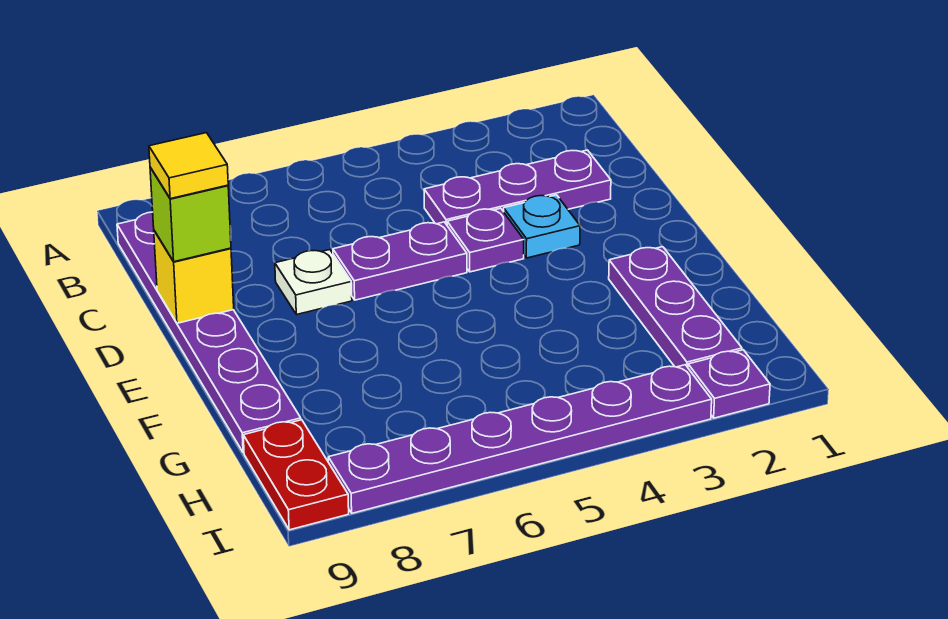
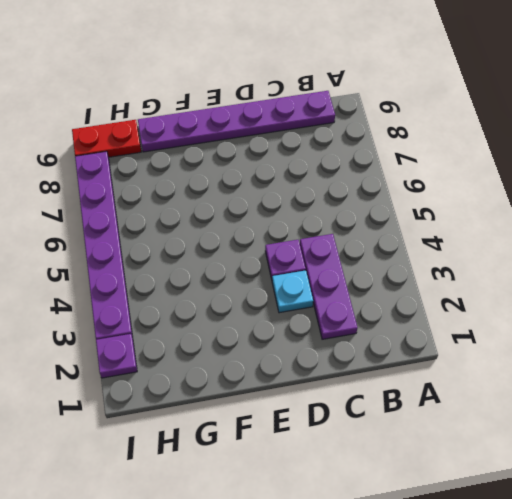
none -> purple 1x2 plate [333,222,467,300]
none -> white 1x1 plate [275,250,352,315]
none -> purple 1x3 plate [609,247,742,367]

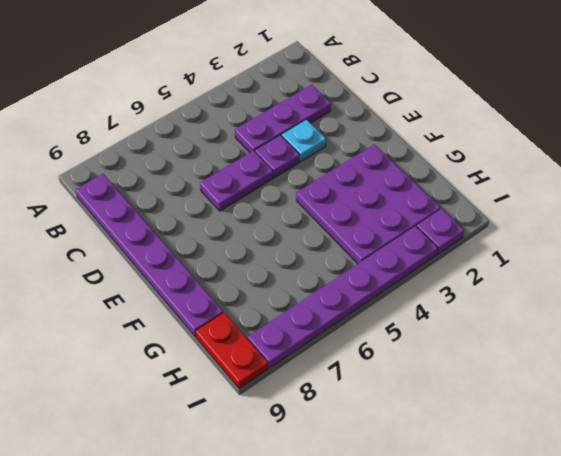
purple 3x3 plate [296,144,441,264] -> purple 1x3 plate [609,247,742,367]
none -> white 1x1 plate [275,250,352,315]
none -> yellow 1x1 brick [154,231,234,323]
none -> lime 1x1 brick [150,167,231,262]

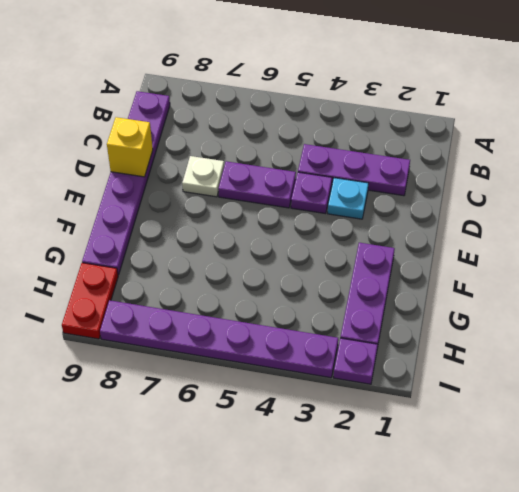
none -> lime 1x1 brick [150,167,231,262]
none -> yellow 1x1 tile [149,133,228,199]

